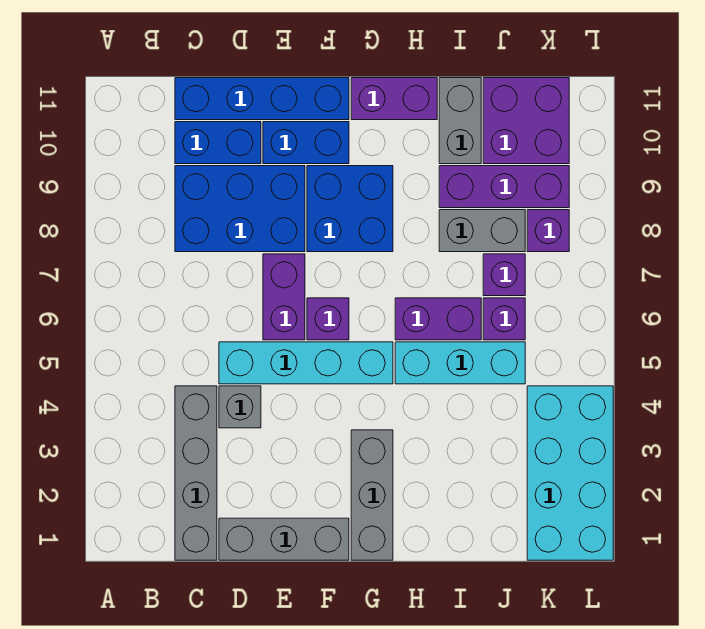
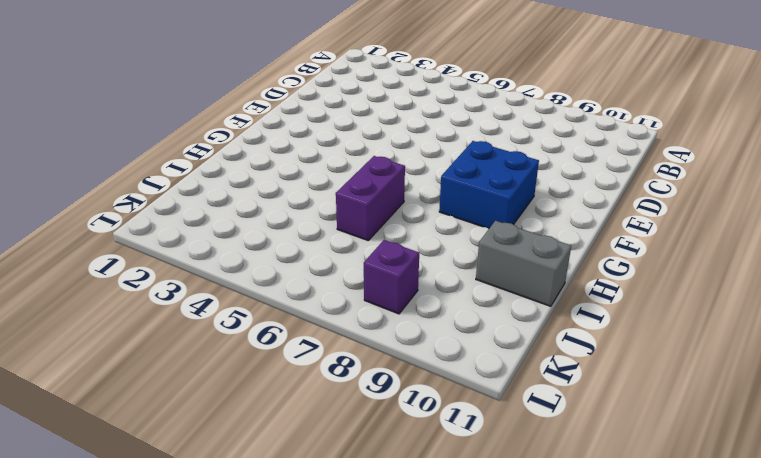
none -> grey 1x4 brick [175,386,217,560]
none -> blue 2x3 brick [175,166,305,252]
none -> blue 1x2 brick [175,122,261,164]

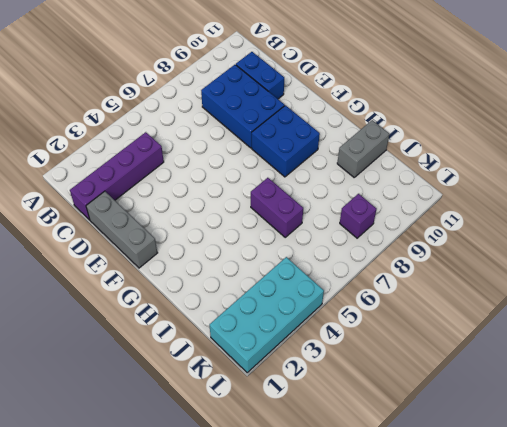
purple 1x4 brick [70,132,164,220] -> grey 1x4 brick [175,386,217,560]
none -> blue 1x4 brick [175,78,349,120]
none -> grey 1x1 brick [219,386,261,428]
none -> cyan 1x4 brick [219,342,393,384]

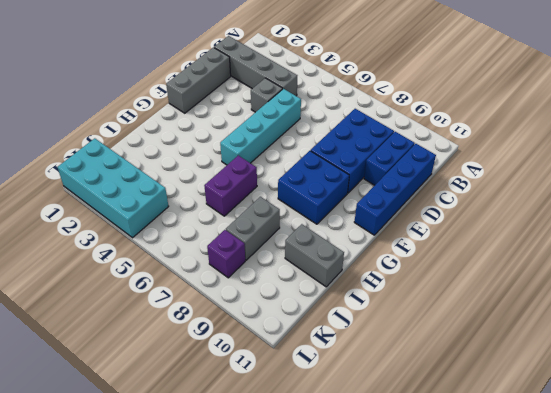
none -> purple 1x2 brick [263,254,305,340]
none -> blue 1x2 brick [263,122,349,164]
none -> purple 1x1 brick [307,298,349,340]

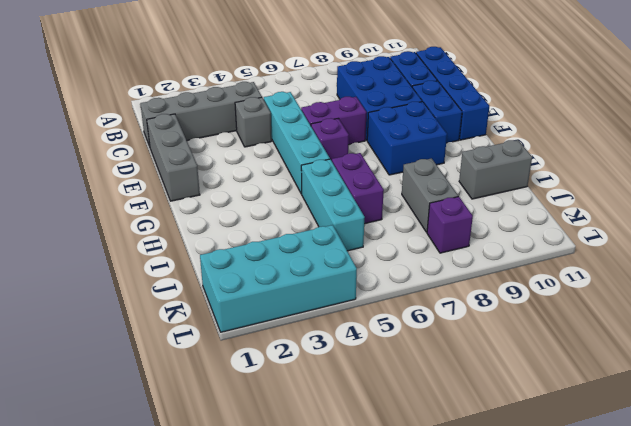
none -> grey 1x3 brick [351,430,393,560]
none -> purple 1x2 brick [351,78,437,120]
none -> purple 1x3 brick [439,166,569,208]

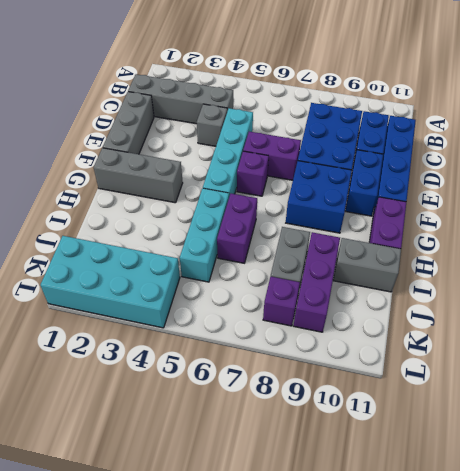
none -> purple 1x1 brick [483,298,525,340]
none -> purple 1x1 brick [483,254,525,296]
none -> purple 2x2 brick [483,78,569,164]

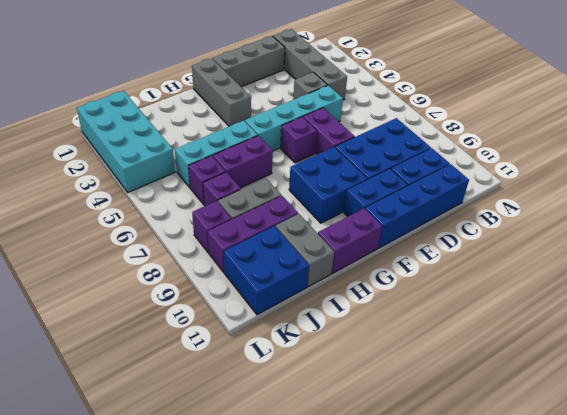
blue 2x2 brick [224,226,309,315] -> purple 2x2 brick [483,78,569,164]

